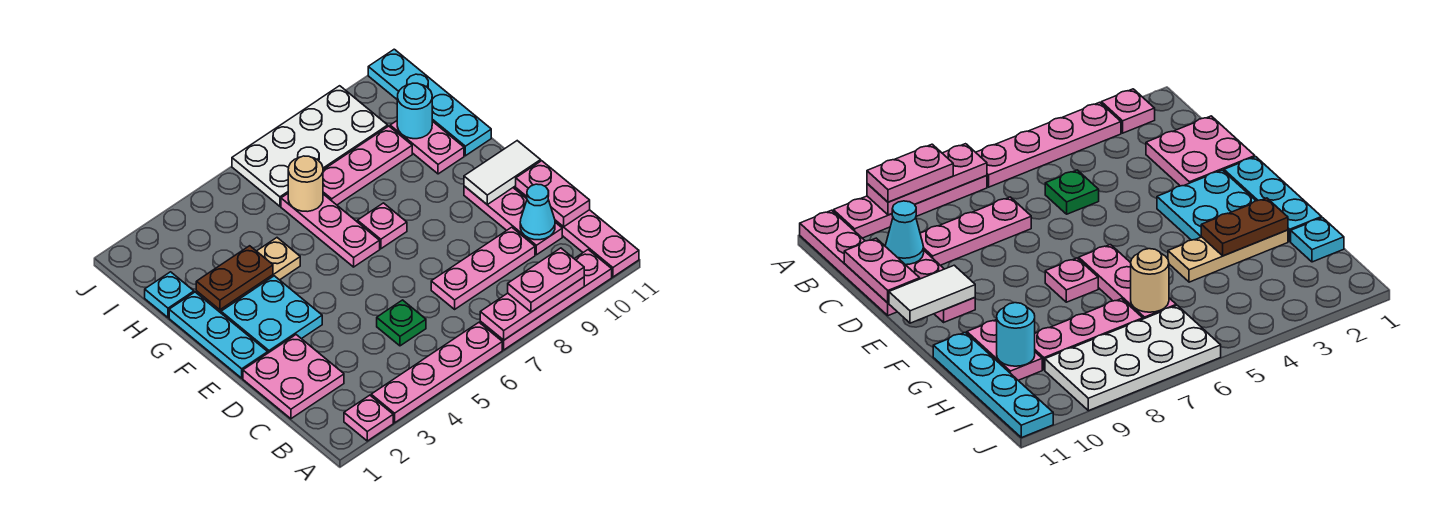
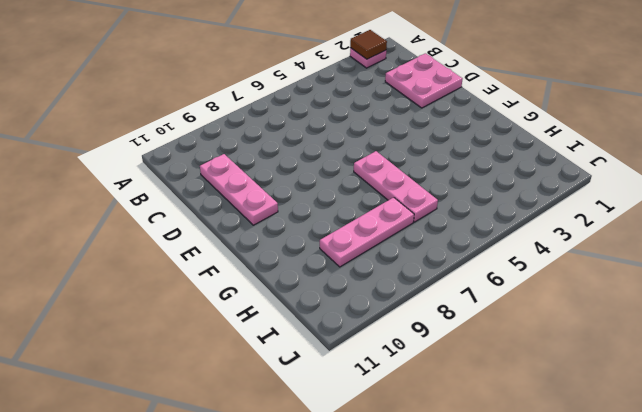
brown 1x1 tile [350,30,387,59] -> none
none -> pink 1x4 plate [371,323,502,423]
none -> pink 1x4 plate [480,250,612,350]
none -> pink 1x4 plate [516,188,639,277]

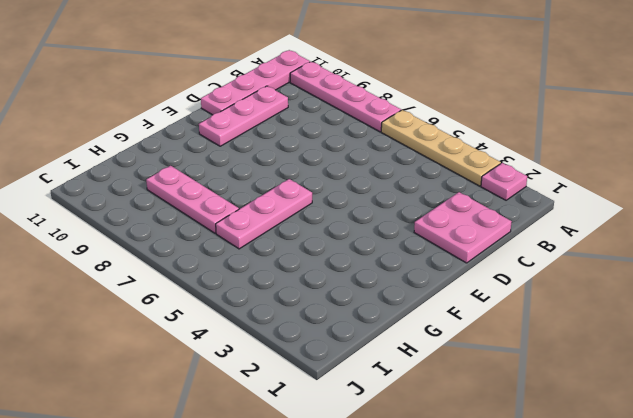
tan 1x4 plate [381,110,501,186] -> pink 1x4 plate [371,323,502,423]
none -> green 1x1 plate [377,300,426,346]
none -> pink 1x3 plate [431,227,535,309]
none -> cyan 1x3 plate [169,292,268,378]

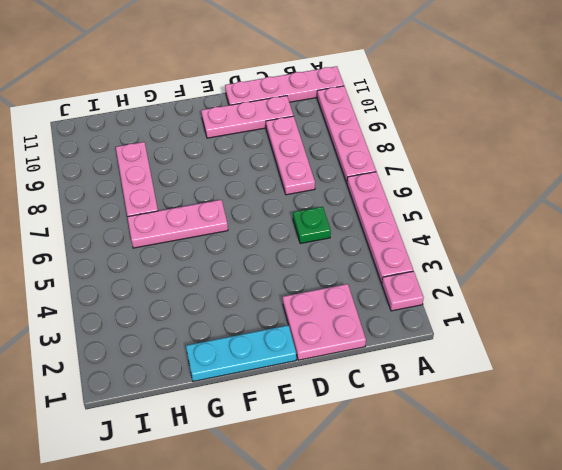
none -> cyan 2x2 plate [221,276,322,353]
none -> pink 1x1 plate [357,203,407,249]
none -> tan 1x3 plate [196,238,300,313]

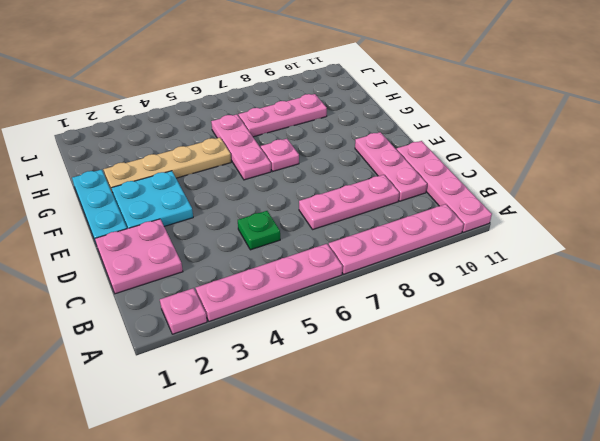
tan 1x4 plate [103,138,231,194] -> tan 1x3 plate [196,238,300,313]
none -> pink 1x2 plate [390,121,464,174]
none -> cyan 1x4 plate [368,49,491,156]
none -> cyan 1x1 plate [145,272,194,318]

